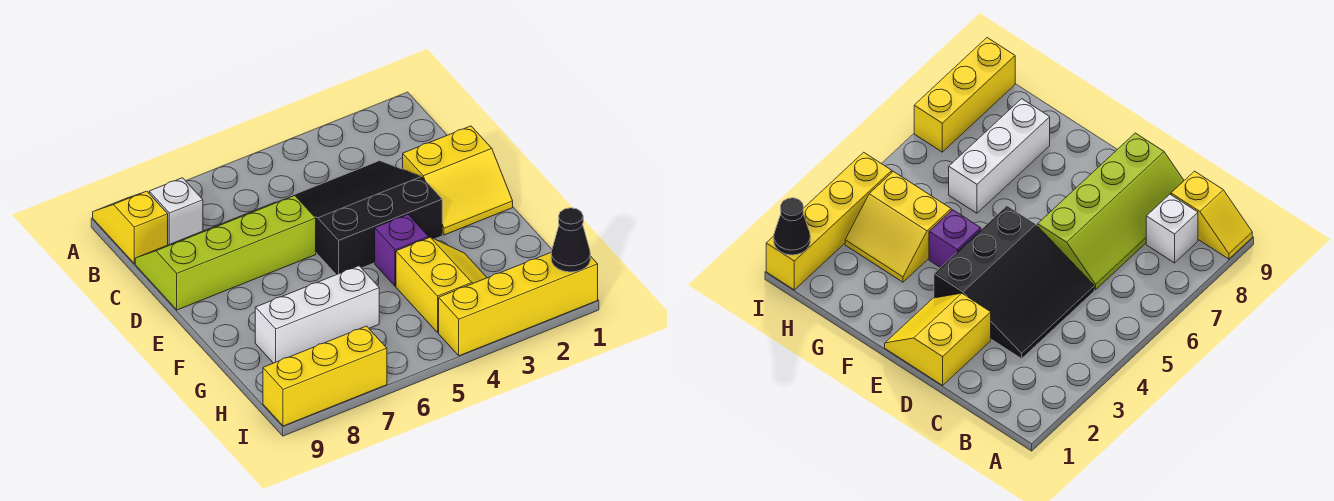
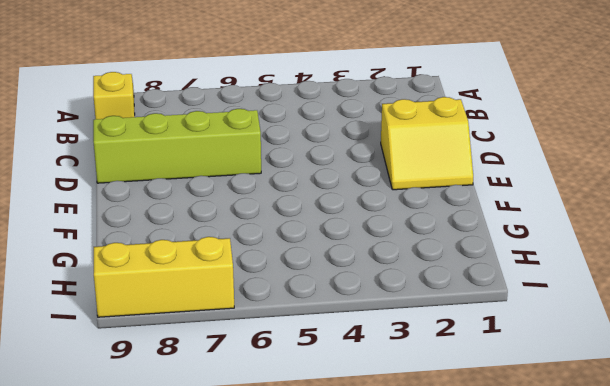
none -> white 1x1 brick [149,178,203,245]
none -> black 3x3 slope [282,161,442,275]

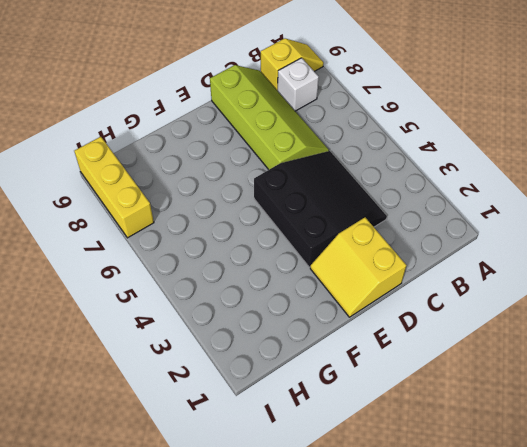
none -> purple 1x1 brick [375,215,428,286]
none -> yellow 2x2 slope [396,237,487,332]

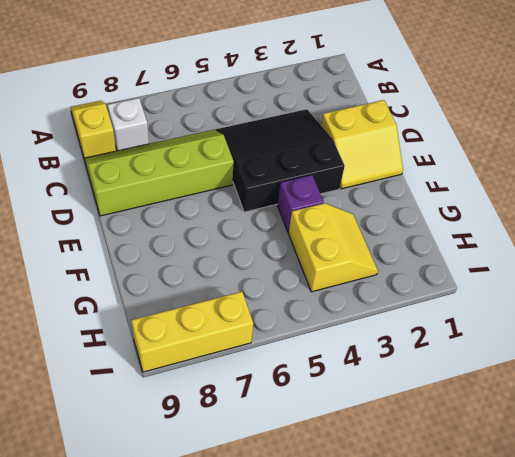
none -> white 1x3 brick [255,266,379,363]
none -> yellow 1x4 brick [439,253,598,356]

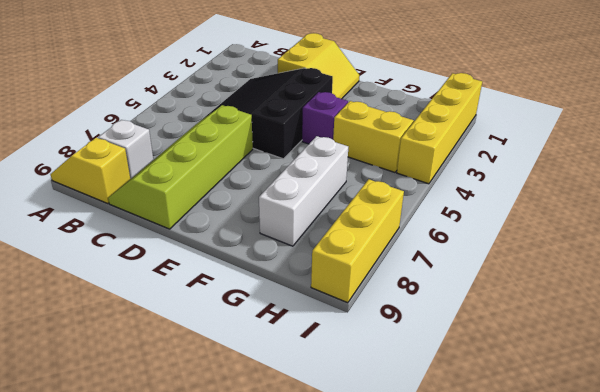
none -> black 1x1 cone [551,208,590,272]

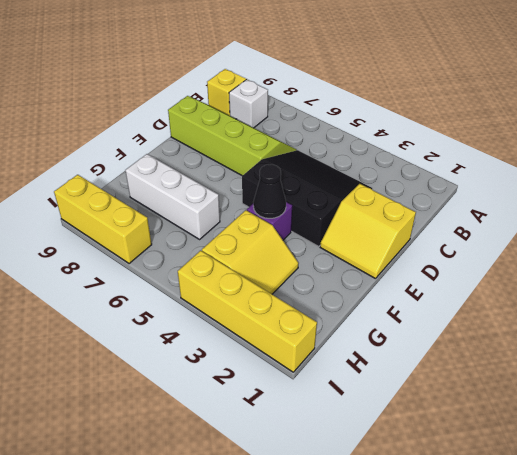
black 1x1 cone [253,164,286,218] -> black 1x1 cone moved to [551,208,590,272]

